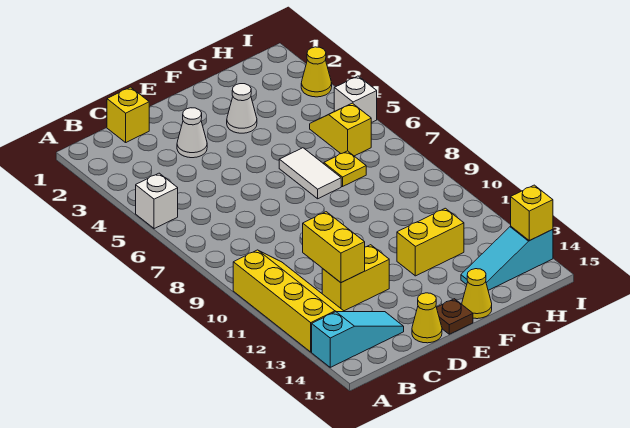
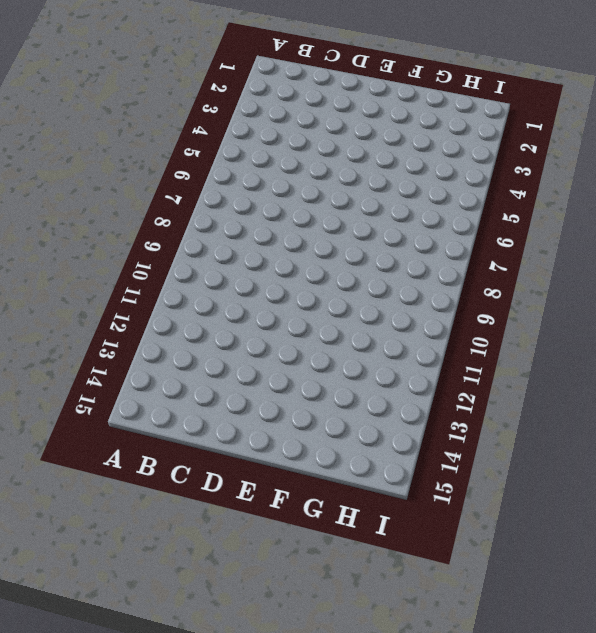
none -> white 1x1 brick [136,173,178,229]
none -> yellow 2x4 slope [233,250,344,352]
none -> cyan 1x3 slope [312,312,404,367]

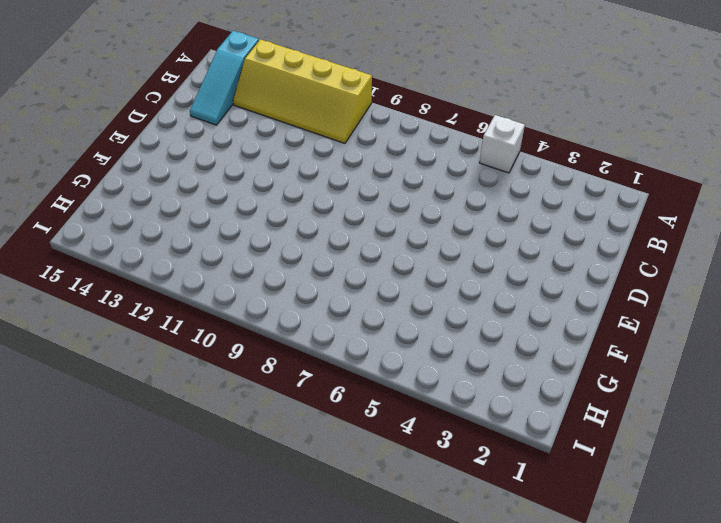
none -> yellow 1x1 brick [107,87,149,142]
none -> yellow 1x2 brick [322,245,389,311]
none -> white 1x1 cone [177,108,207,158]

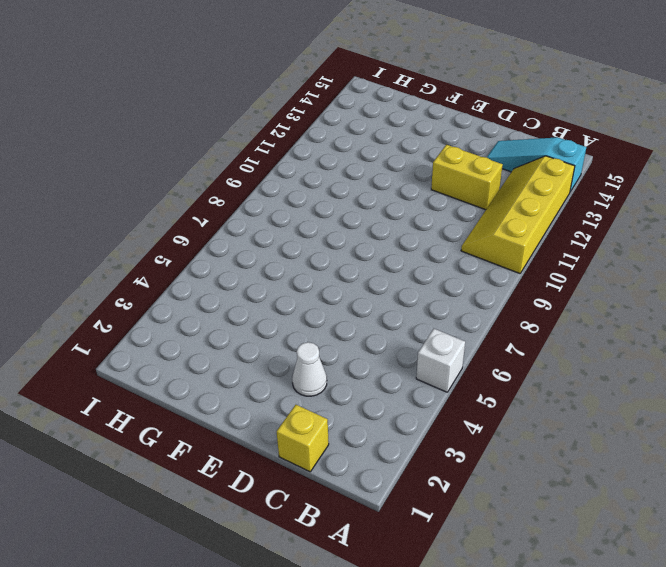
none -> yellow 1x1 cone [412,293,442,343]
none -> brown 1x1 plate [437,299,473,334]
none -> white 1x1 cone [227,84,257,133]

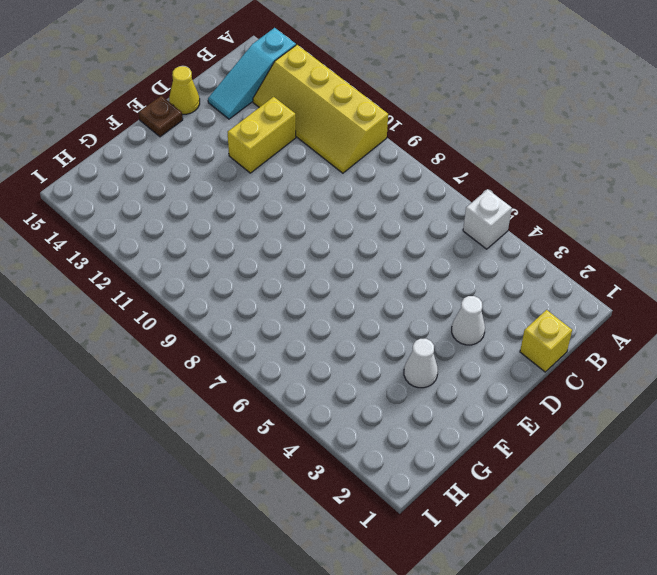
none -> white 1x2 tile [279,148,341,199]
none -> yellow 1x2 brick [397,208,464,276]
none -> yellow 1x1 cone [462,269,492,319]

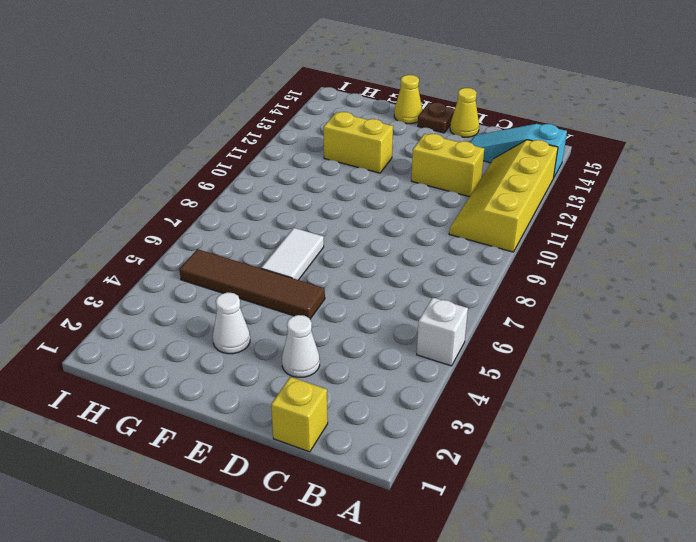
brown 1x4 tile [179,249,325,319] -> yellow 1x2 slope [310,103,371,156]
none -> yellow 1x1 plate [324,151,366,187]
none -> cyan 1x3 slope [461,226,553,290]
none -> yellow 1x1 cone [301,47,332,97]

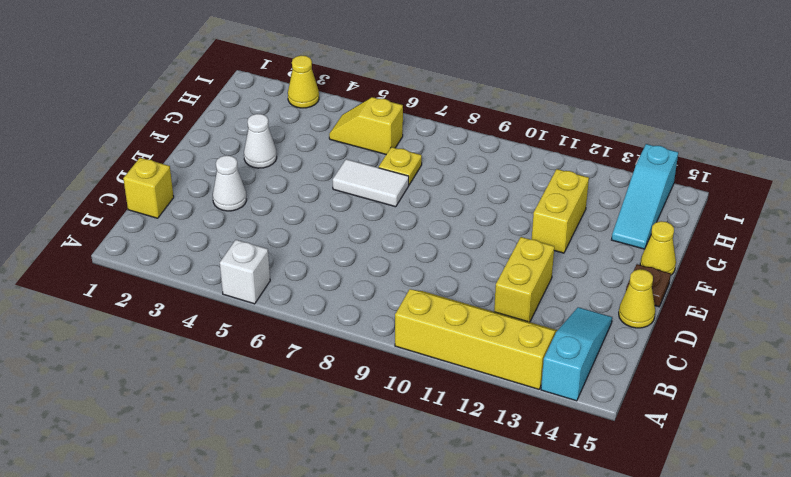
none -> white 1x1 brick [334,76,377,123]
none -> yellow 1x2 brick [303,212,365,283]
none -> yellow 1x1 brick [511,185,553,241]

